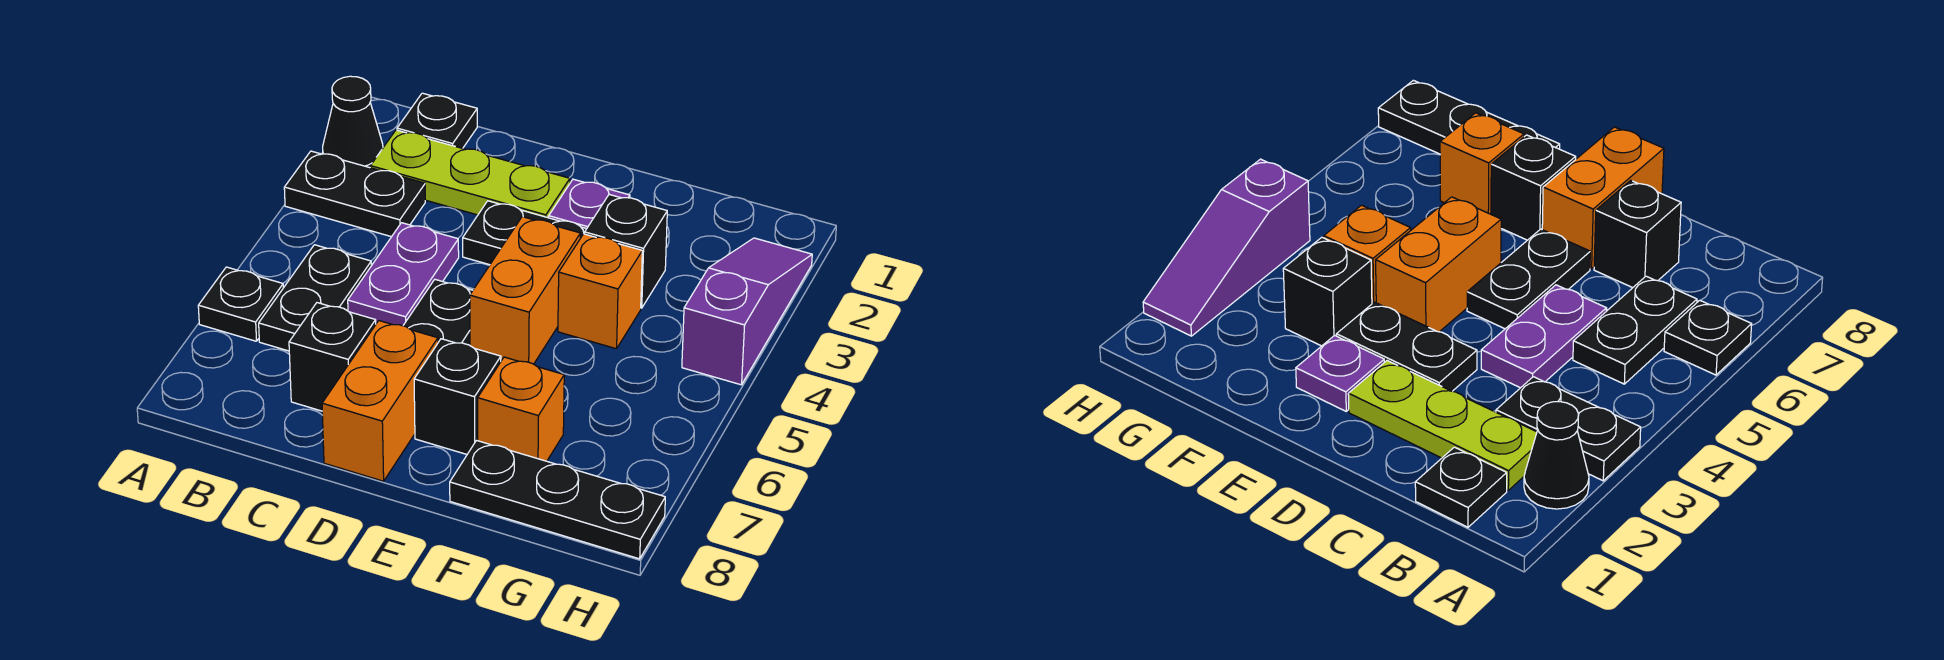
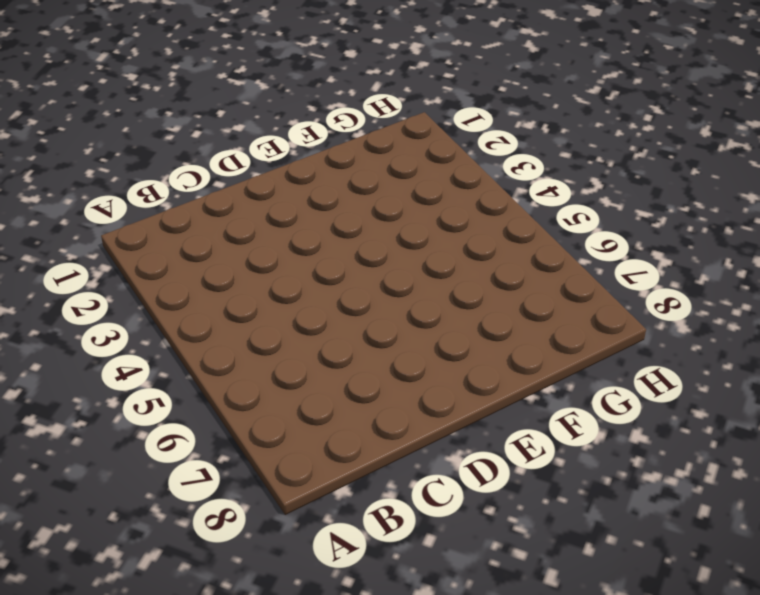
none -> black 1x1 cone [323,76,383,168]
none -> black 1x2 plate [284,151,425,237]
none -> black 1x1 plate [198,267,283,341]

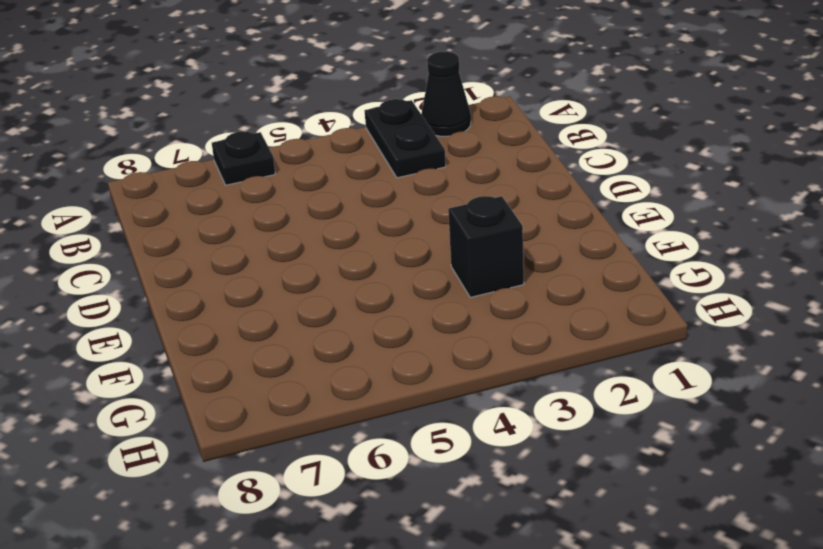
none -> black 1x1 plate [397,93,477,148]
none -> lime 1x3 plate [370,130,570,218]
none -> black 1x2 plate [259,245,371,351]

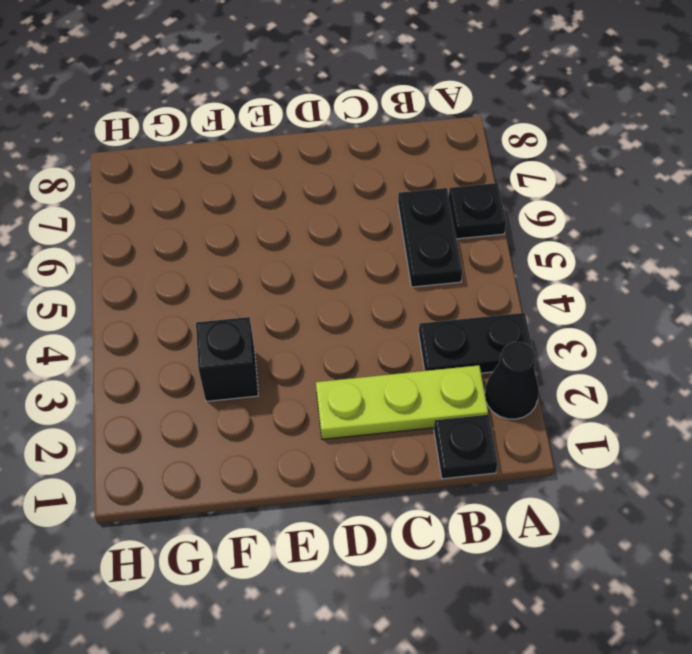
none -> purple 1x2 plate [348,223,459,326]
none -> black 1x1 brick [289,303,376,411]
none -> black 1x2 plate [463,201,586,265]

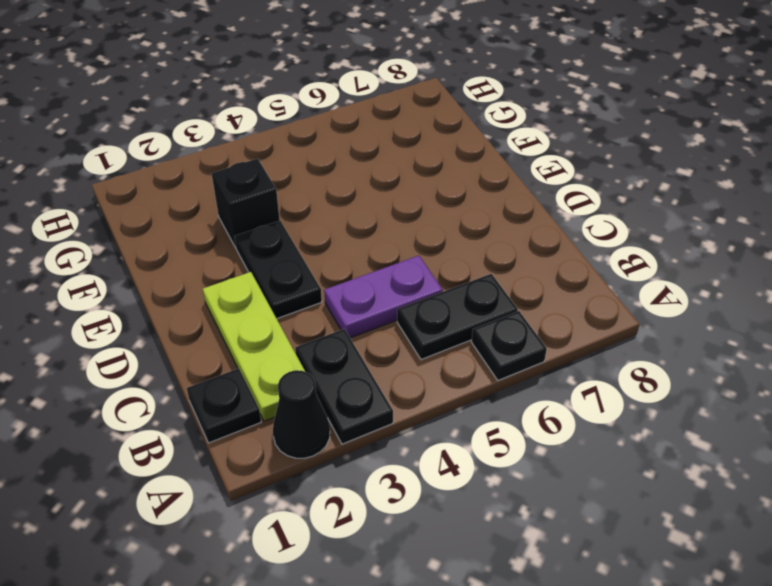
none -> black 1x1 brick [289,303,376,411]
none -> black 1x2 plate [403,280,473,345]
none -> orange 1x2 brick [322,321,438,481]

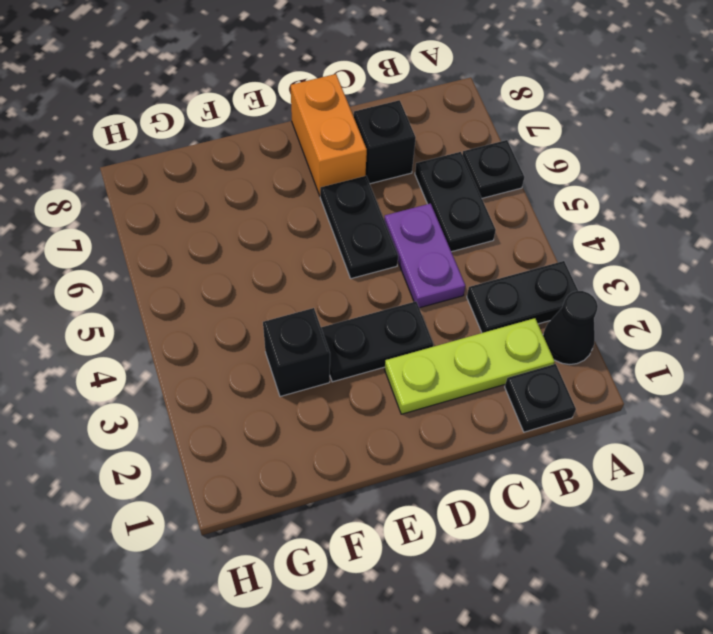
none -> purple 1x1 plate [549,179,630,229]
none -> orange 1x2 brick [470,217,580,364]
none -> black 1x1 brick [414,339,501,454]

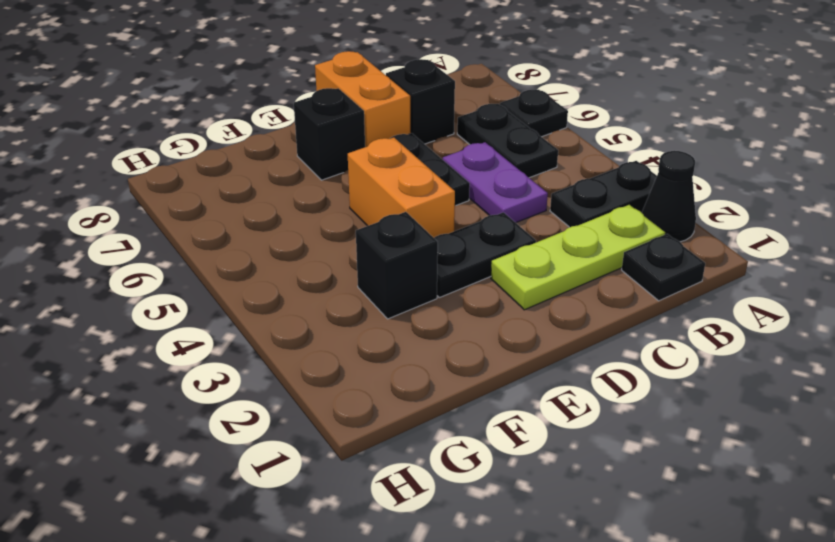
none -> purple 1x1 plate [549,179,630,229]
none -> orange 1x1 brick [558,234,642,349]
none -> orange 1x1 brick [478,357,564,461]

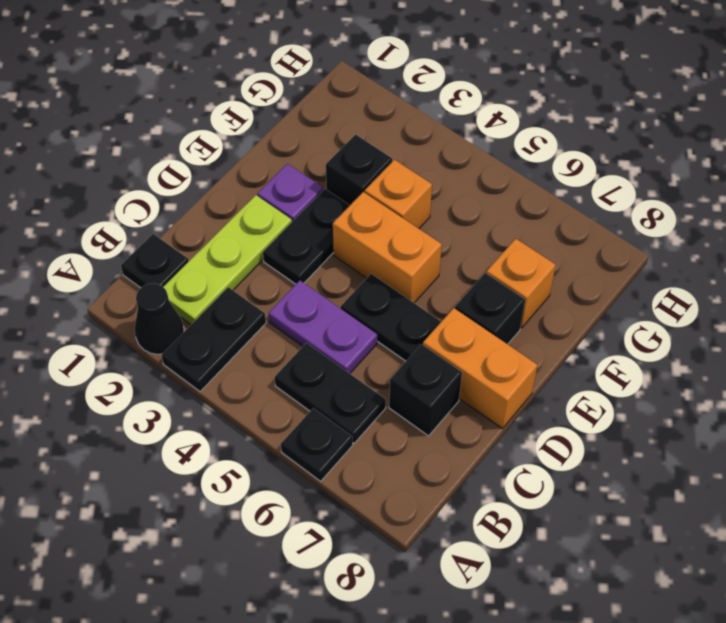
none -> black 1x3 plate [450,441,665,559]
none -> purple 1x3 slope [682,238,812,385]

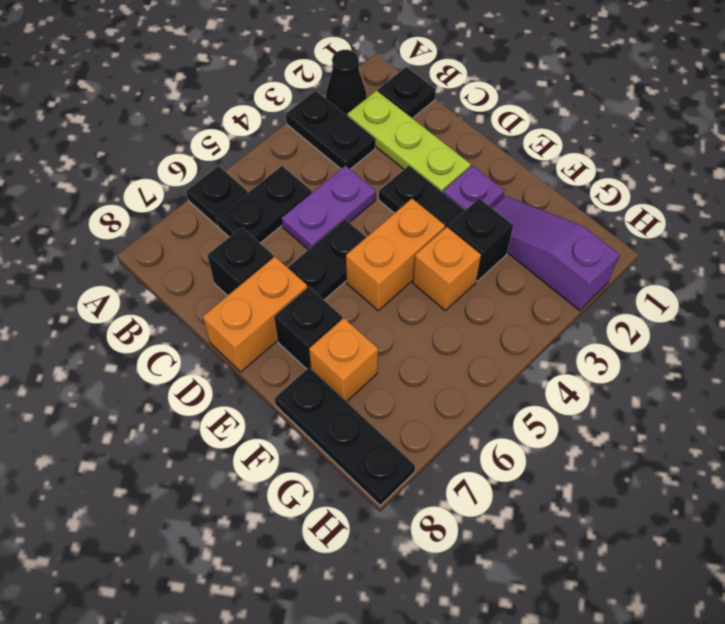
purple 1x3 slope [492,196,619,311] -> purple 1x3 slope turned to [682,238,812,385]

